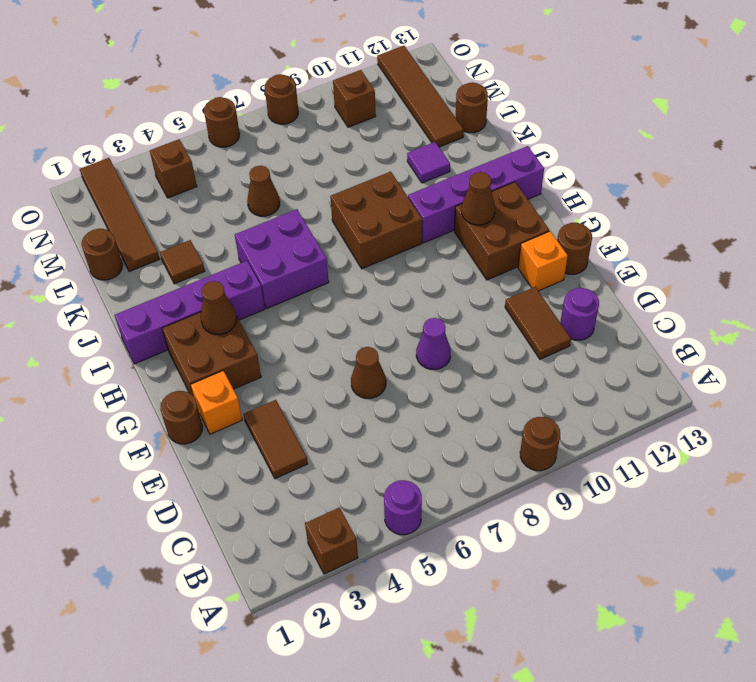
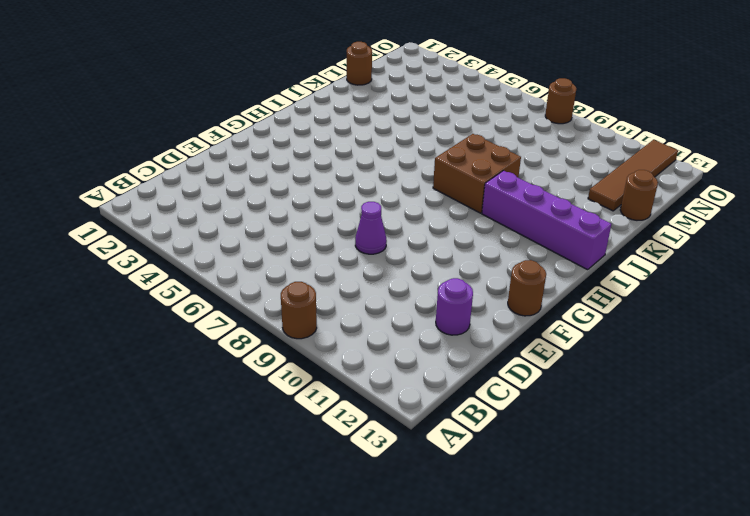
none -> brown 1x1 brick [305,507,358,574]
none -> purple 1x1 round brick [384,480,422,535]
none -> brown 1x2 tile [244,400,308,479]
none -> brown 1x2 tile [505,287,571,359]

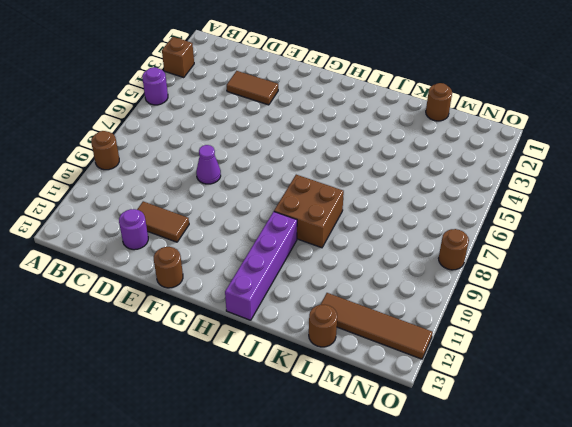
none -> brown 1x1 cone [351,347,386,398]
none -> brown 1x1 round brick [160,391,203,444]
none -> orange 1x1 brick [191,371,242,434]
none -> orange 1x1 brick [518,231,568,291]

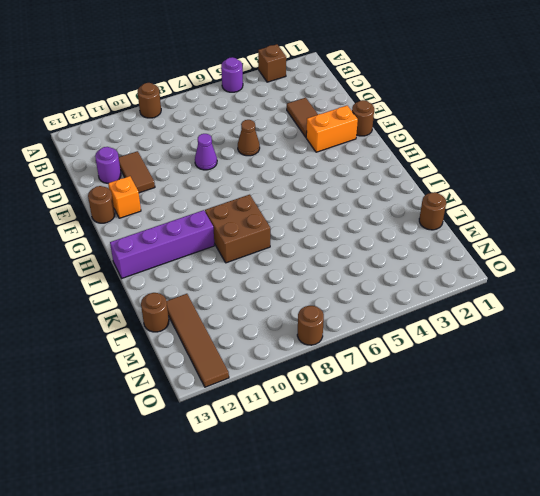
orange 1x2 brick [306,106,358,152] -> orange 1x1 brick [191,371,242,434]
none -> brown 2x2 brick [162,312,261,395]
none -> brown 2x2 brick [454,182,549,280]
none -> purple 1x4 brick [114,261,265,364]
none -> purple 2x2 brick [235,209,329,309]

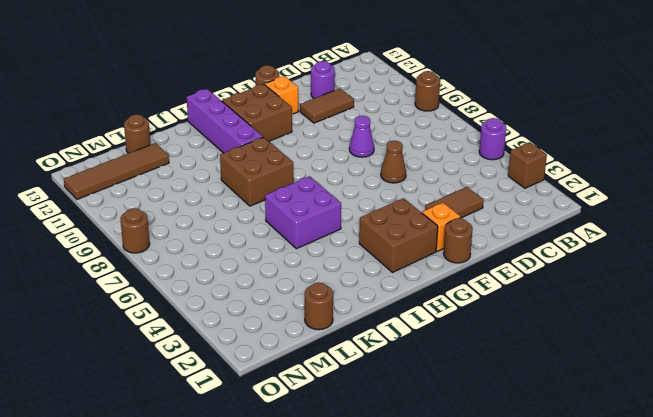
none -> purple 1x4 brick [114,261,265,364]
none -> brown 1x1 tile [160,240,205,284]
none -> purple 1x1 tile [407,142,450,183]
none -> brown 1x4 tile [80,158,159,272]

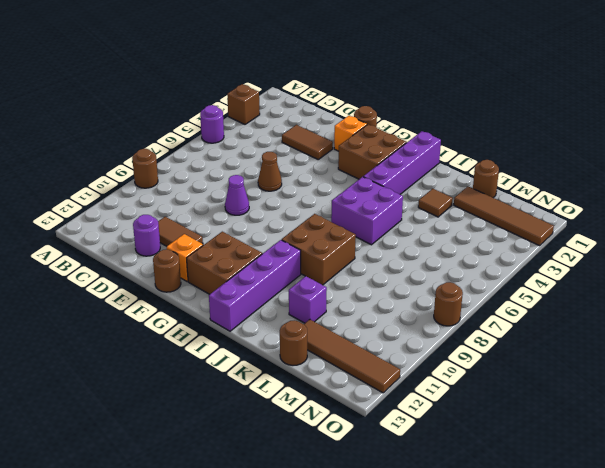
purple 1x1 brick [289,276,327,323] -> purple 1x1 tile [407,142,450,183]
none -> brown 1x1 cone [247,166,280,216]
none -> brown 1x1 brick [150,139,197,198]
none -> brown 1x1 brick [333,70,376,127]
none -> brown 1x1 round brick [204,97,240,147]

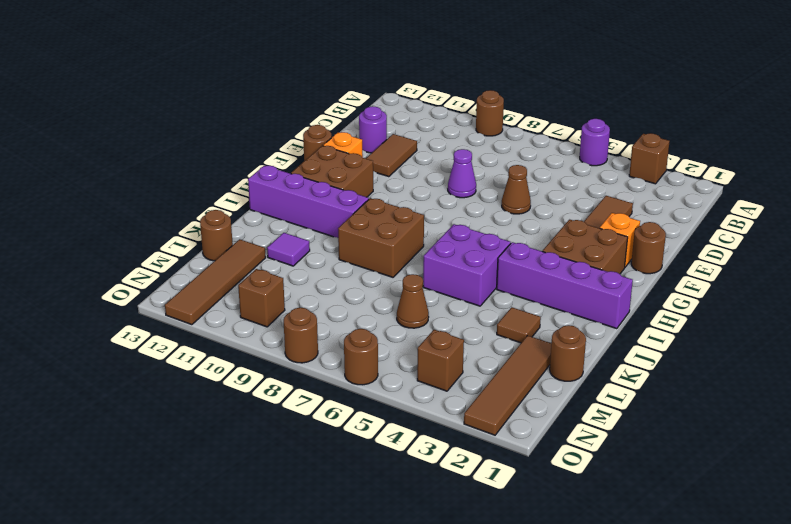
none -> brown 1x1 cone [201,281,237,334]
none -> brown 1x1 cone [462,172,495,225]

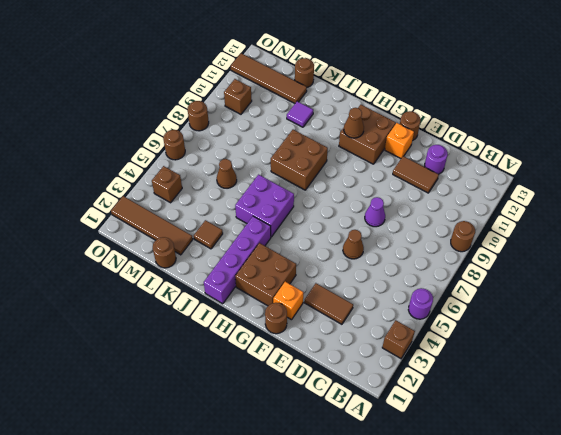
none -> purple 1x4 brick [408,146,544,243]
none -> brown 1x1 cone [201,281,237,334]

